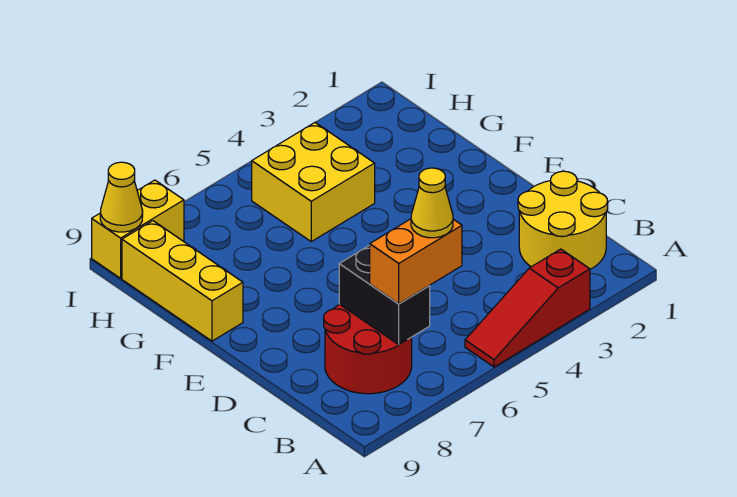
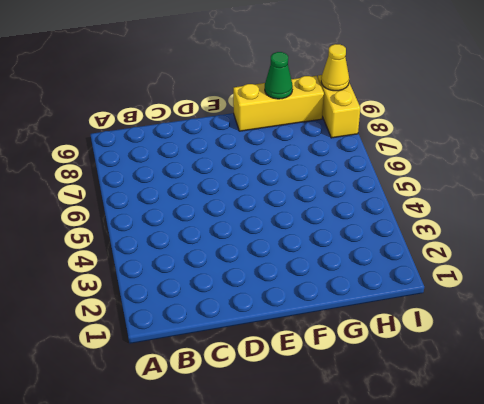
green 1x1 cone [265,52,293,99] -> none
none -> red 1x3 slope [465,249,590,367]
none -> yellow 2x2 round brick [518,171,608,269]

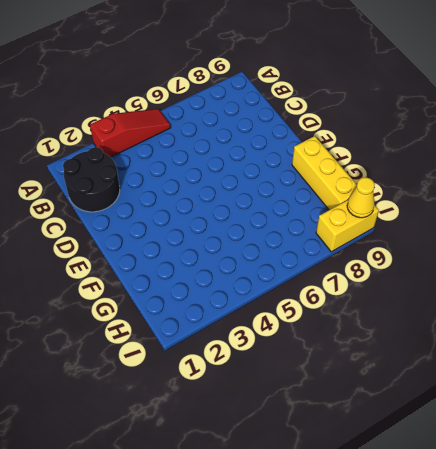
black 2x2 round brick [63,147,120,212] -> yellow 2x2 round brick [518,171,608,269]
none -> red 2x2 round brick [324,304,412,394]
none -> yellow 2x2 brick [252,123,375,241]

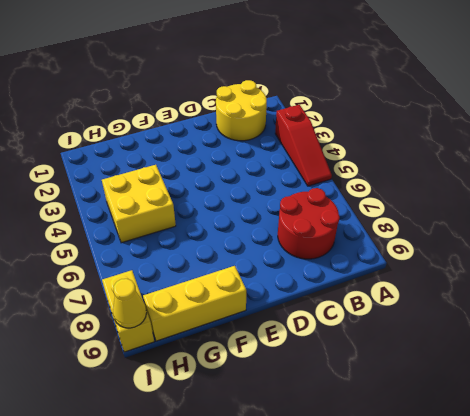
none -> black 1x2 brick [339,245,430,345]
none -> orange 1x2 brick [370,219,462,304]

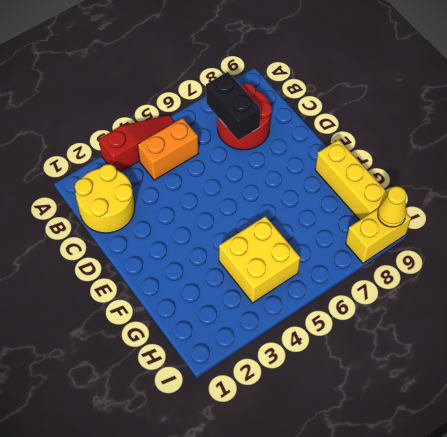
orange 1x2 brick [138,118,199,180] -> orange 1x2 brick moved to [370,219,462,304]
none -> yellow 1x1 cone [411,168,453,238]

